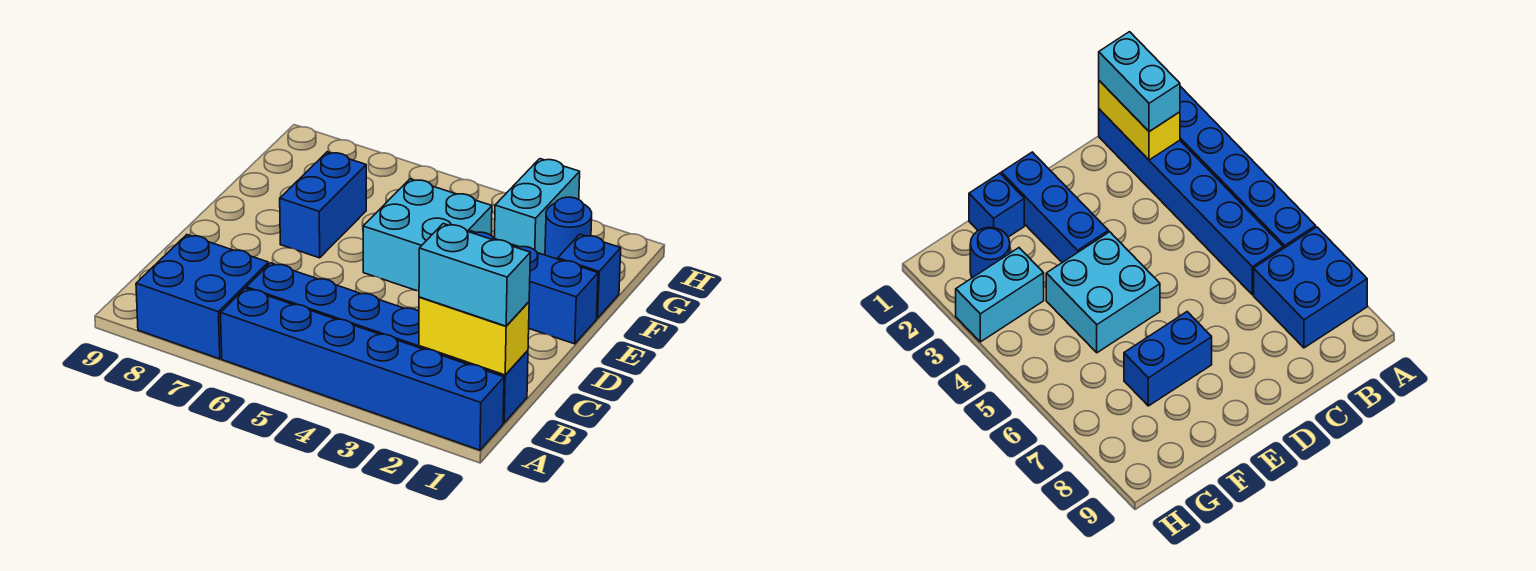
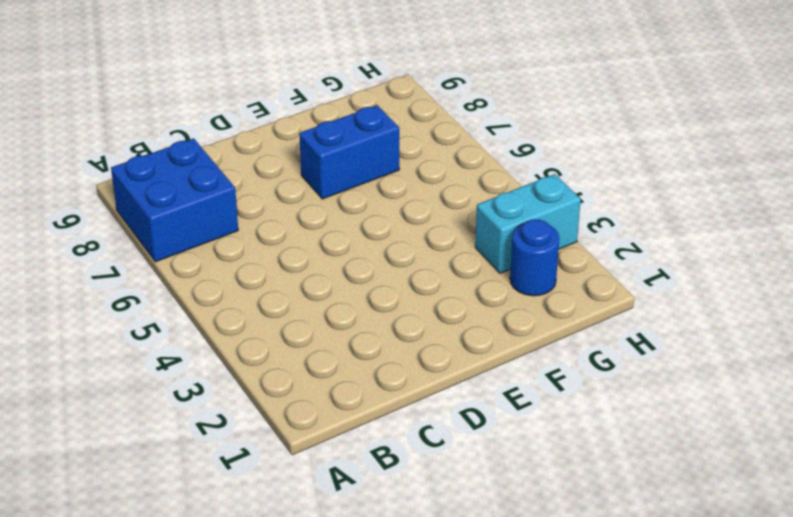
none -> blue 1x6 brick [221,288,504,450]
none -> blue 1x6 brick [246,263,528,423]

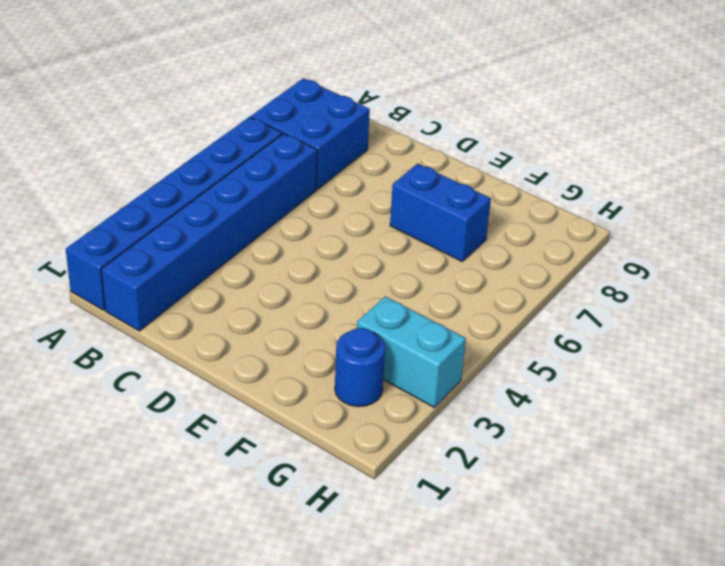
none -> blue 1x3 brick [470,231,598,344]
none -> cyan 2x2 brick [363,179,492,291]

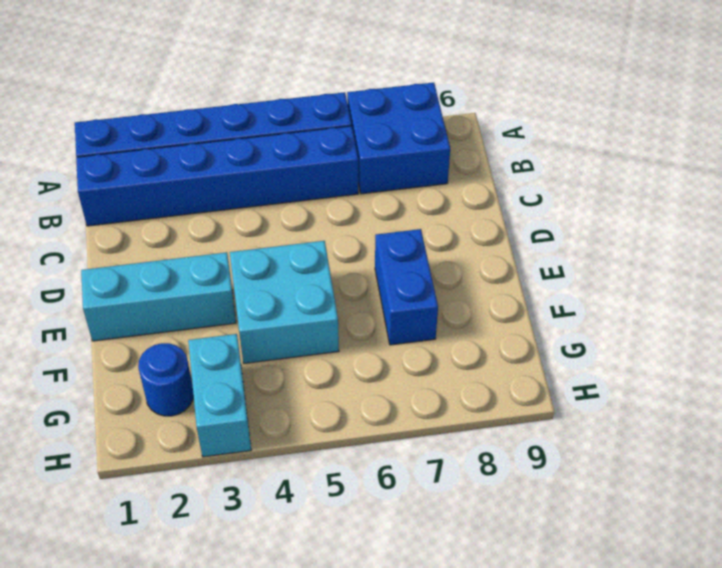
cyan 1x3 brick [81,252,236,341] -> blue 1x3 brick [470,231,598,344]
none -> blue 1x1 brick [558,234,621,318]
none -> yellow 1x2 brick [419,297,529,375]

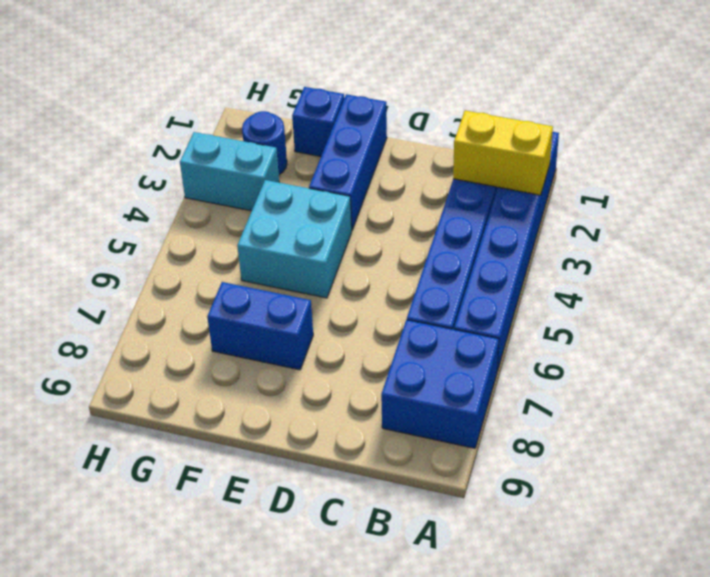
yellow 1x2 brick [453,111,553,195] -> yellow 1x2 brick turned to [419,297,529,375]
none -> cyan 1x2 brick [419,224,530,326]

